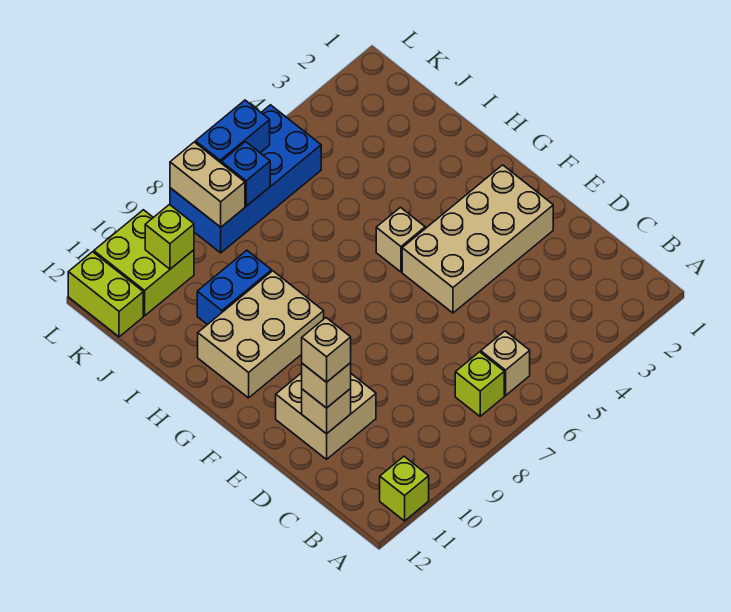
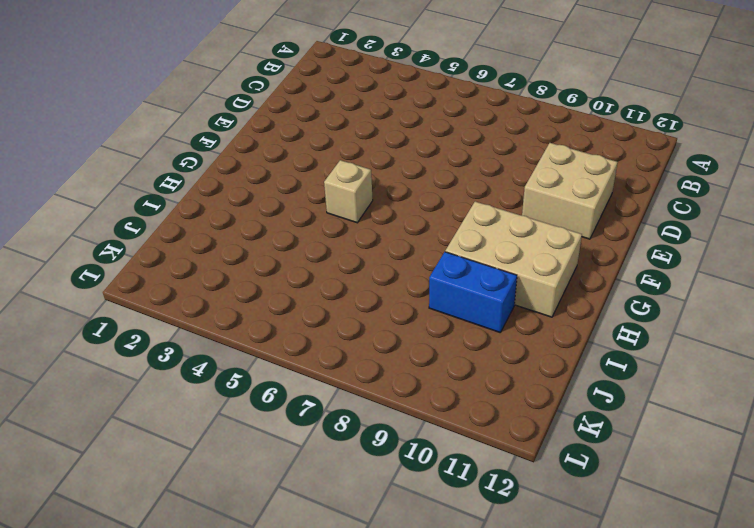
none -> lime 1x1 brick [380,457,429,521]
none -> tan 1x1 brick [481,331,530,395]
none -> lime 1x1 brick [455,352,504,416]

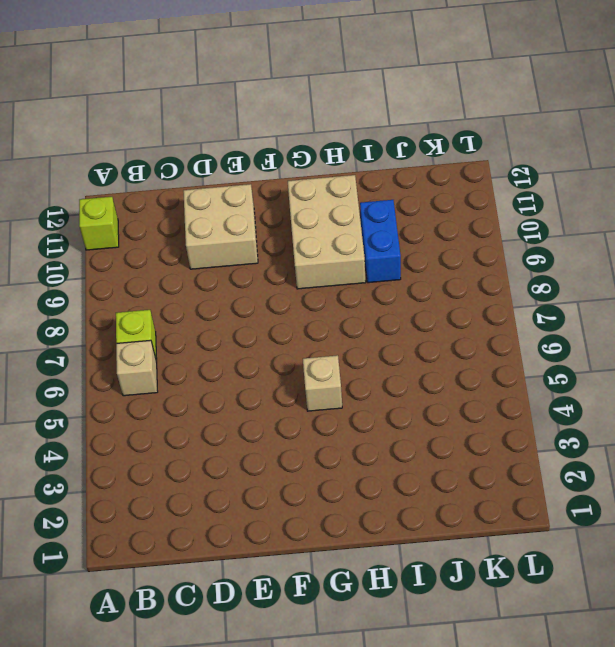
none -> tan 2x4 brick [402,165,553,313]
none -> blue 2x4 brick [170,105,321,253]
none -> lime 2x2 brick [94,210,194,316]

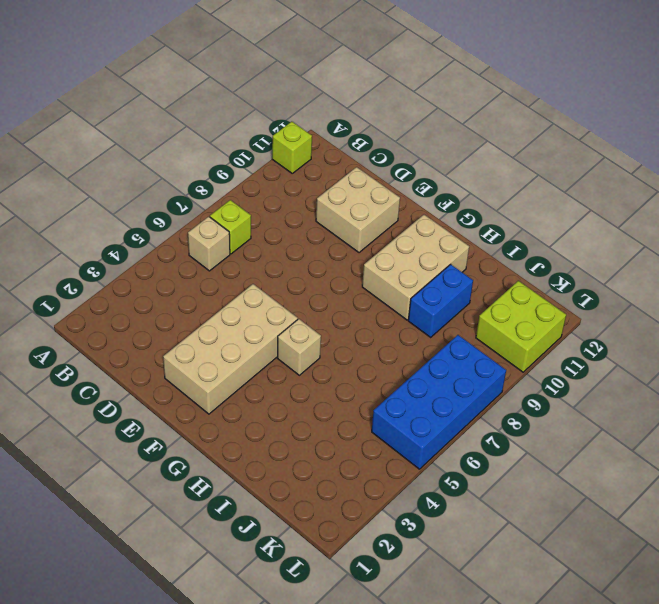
none -> lime 1x2 brick [68,252,143,337]
none -> tan 1x1 brick [302,389,351,434]
none -> blue 1x1 brick [221,142,270,206]

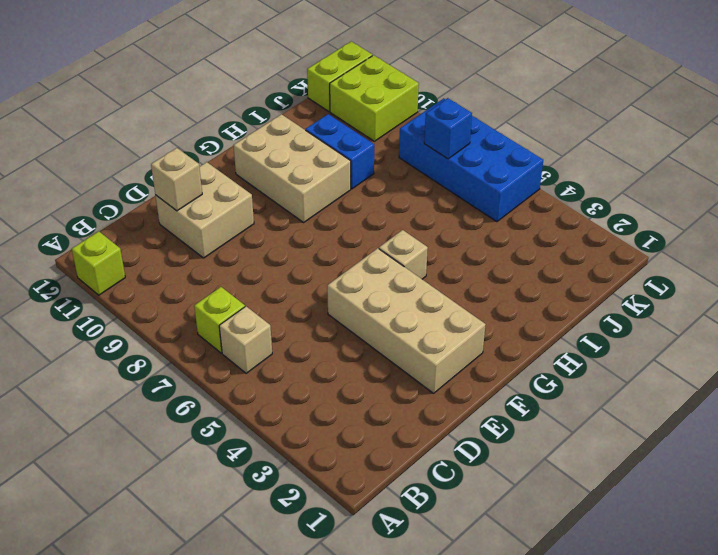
none -> tan 1x2 brick [170,142,245,227]
none -> lime 1x1 brick [145,205,194,269]
none -> blue 1x2 brick [195,100,270,163]

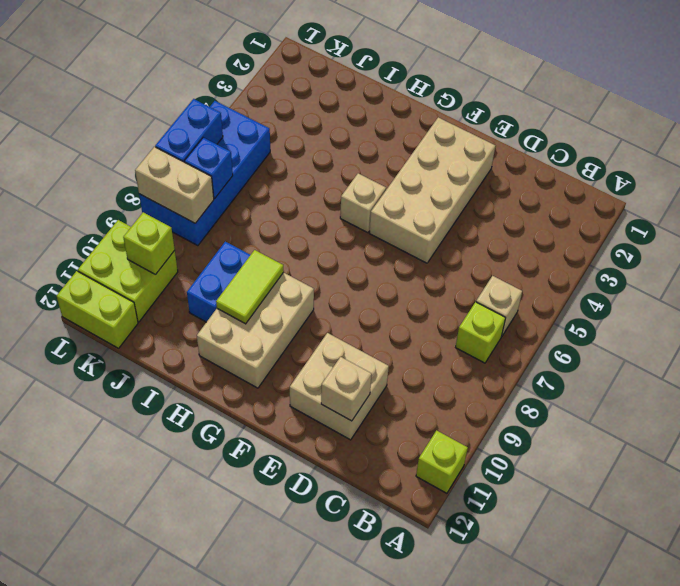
lime 1x2 tile [216,250,284,324] -> none
none -> tan 1x1 brick [302,363,351,408]
none -> tan 1x1 brick [302,318,351,382]

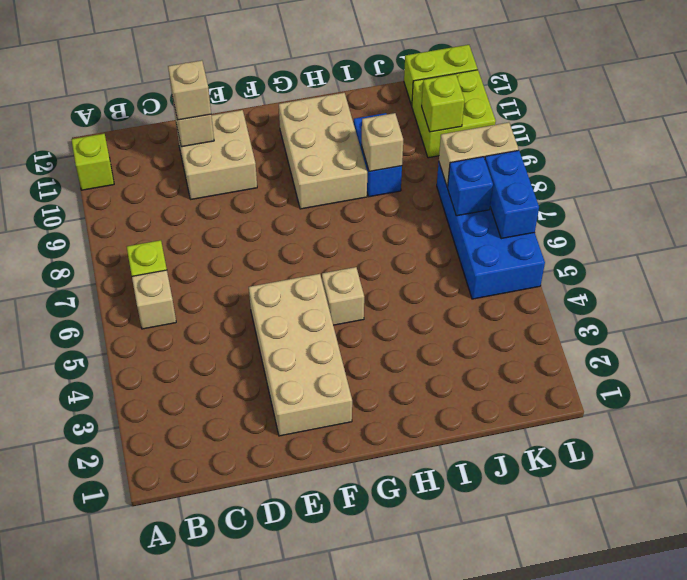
tan 1x1 brick [362,113,403,172] -> tan 1x1 brick moved to [302,318,351,382]

